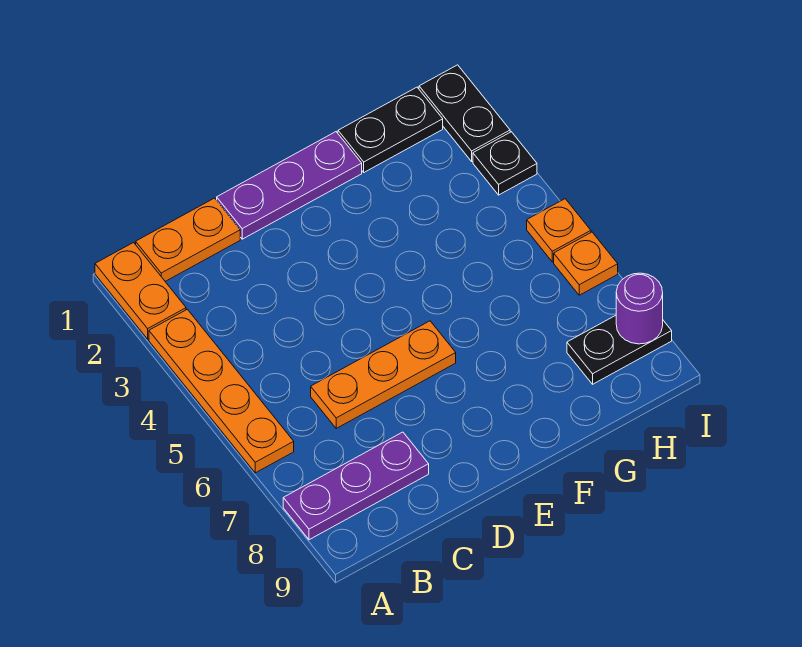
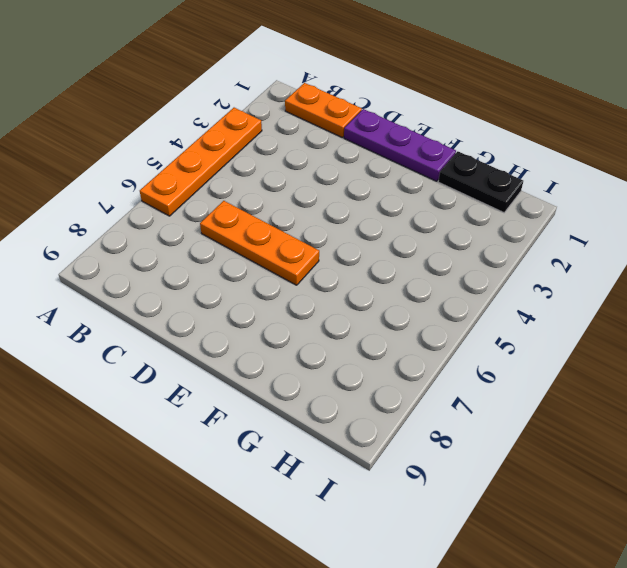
none -> orange 1x2 plate [95,243,186,339]
none -> purple 1x3 plate [283,432,429,540]
none -> black 1x2 plate [567,315,672,384]

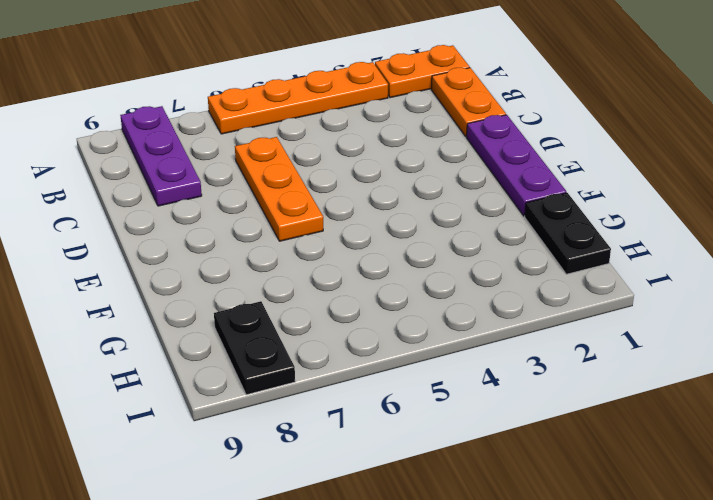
none -> black 1x2 plate [419,65,510,161]
none -> black 1x1 plate [473,132,537,195]
none -> orange 1x1 plate [527,199,591,262]

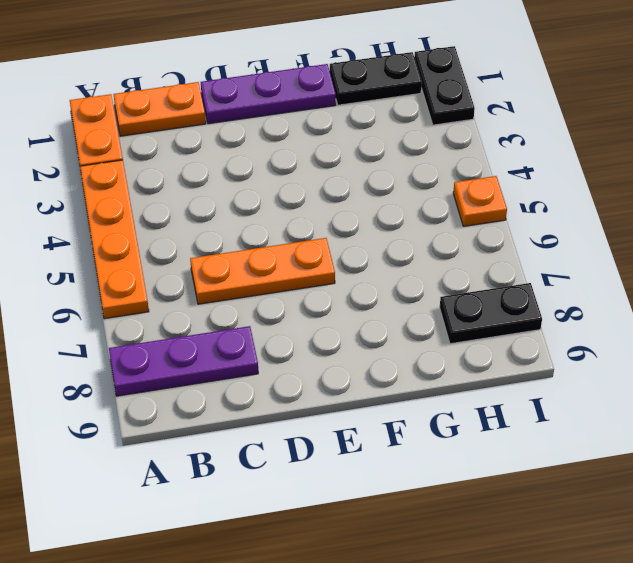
none -> black 1x1 plate [473,132,537,195]
none -> orange 1x1 plate [554,232,618,295]
none -> purple 1x1 round brick [616,273,663,344]

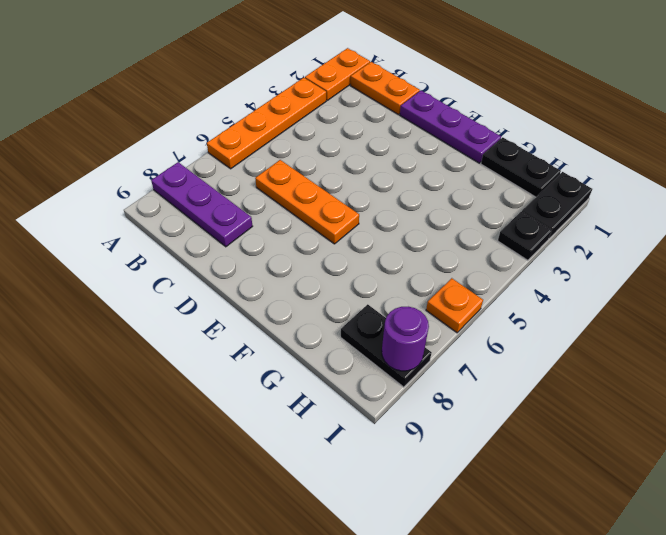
none -> orange 1x1 plate [527,199,591,262]

